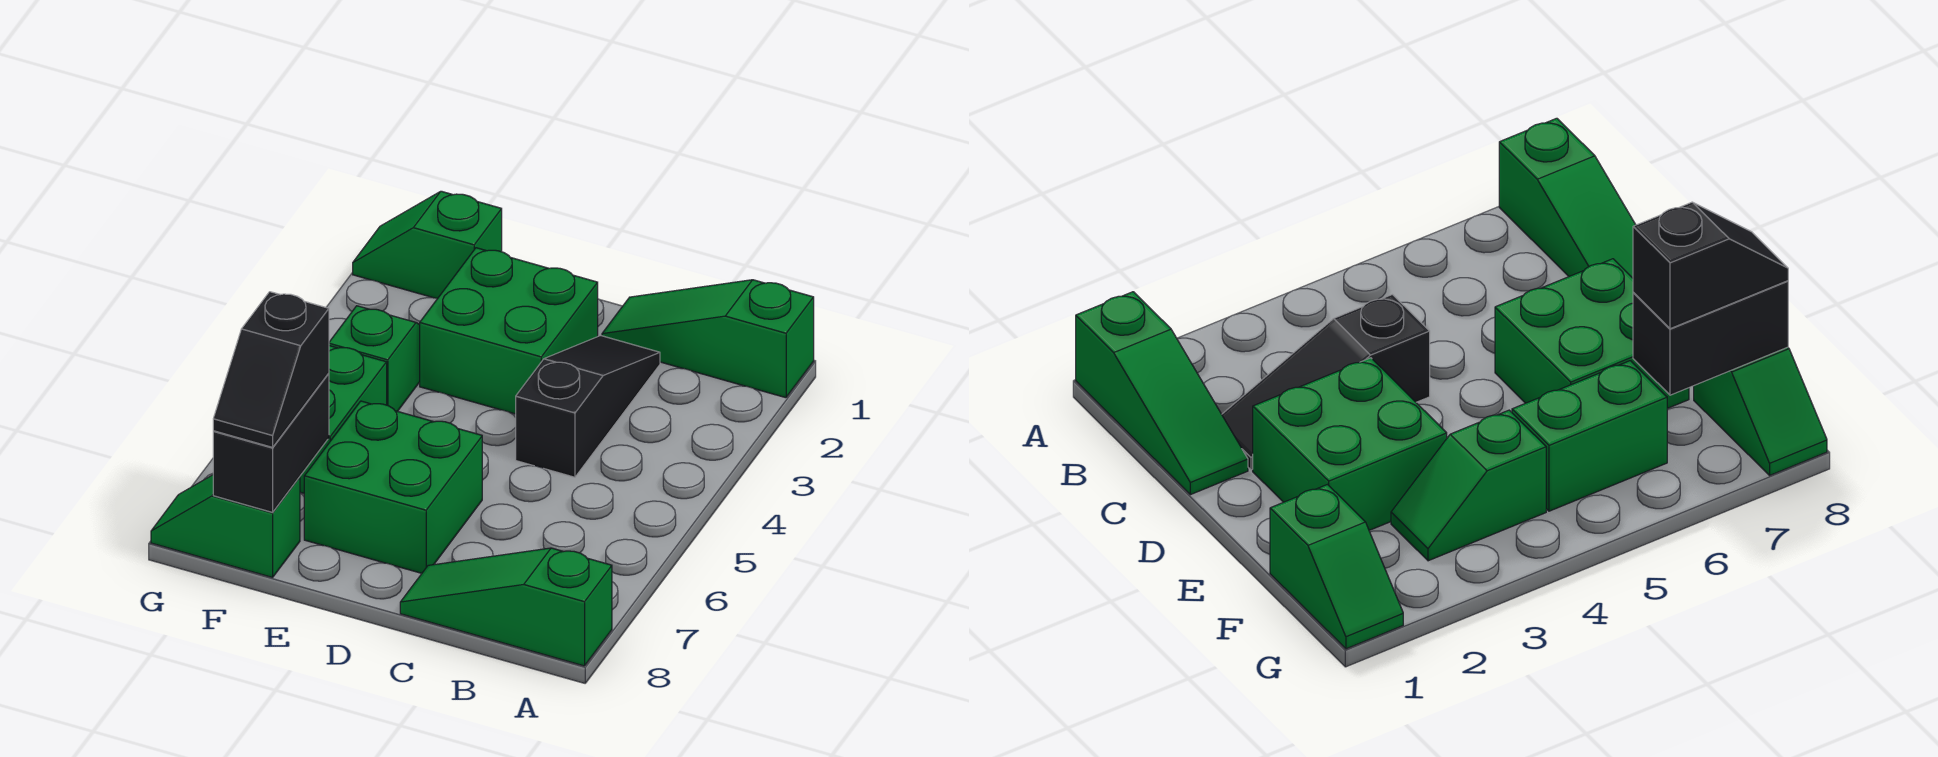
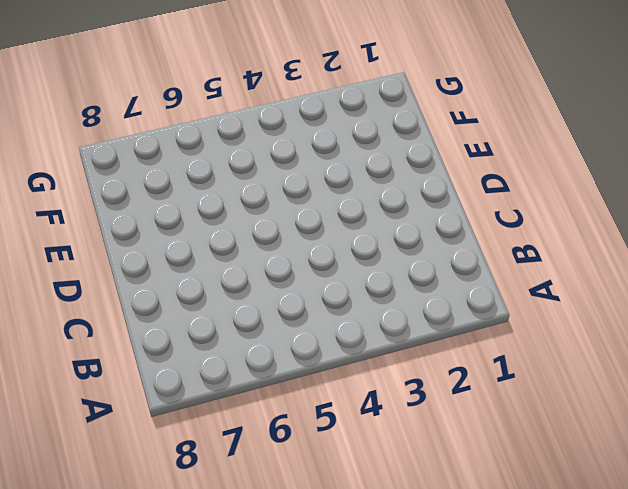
none -> green 1x3 slope [602,280,814,398]
none -> green 1x3 slope [400,548,612,666]

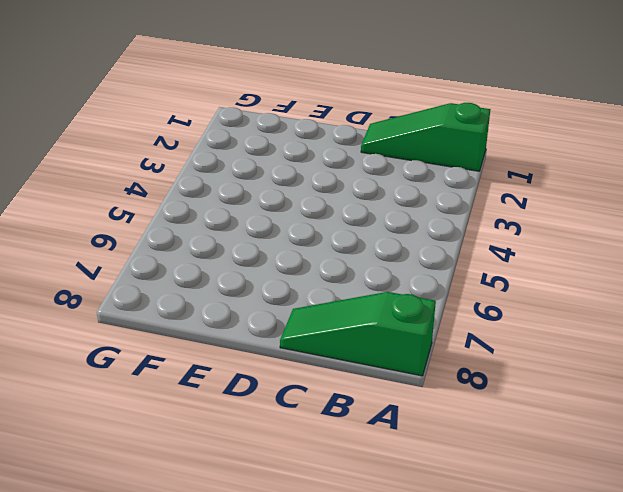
none -> black 1x3 slope [516,336,660,477]
none -> green 2x2 brick [420,248,598,414]

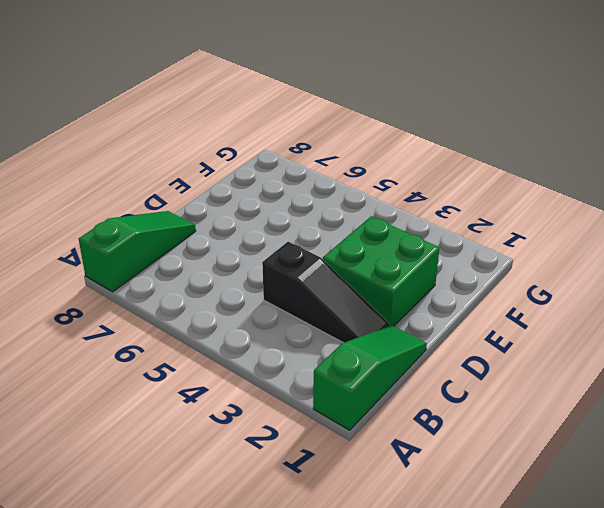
none -> green 2x2 brick [304,401,482,573]
none -> green 1x2 slope [353,191,502,299]

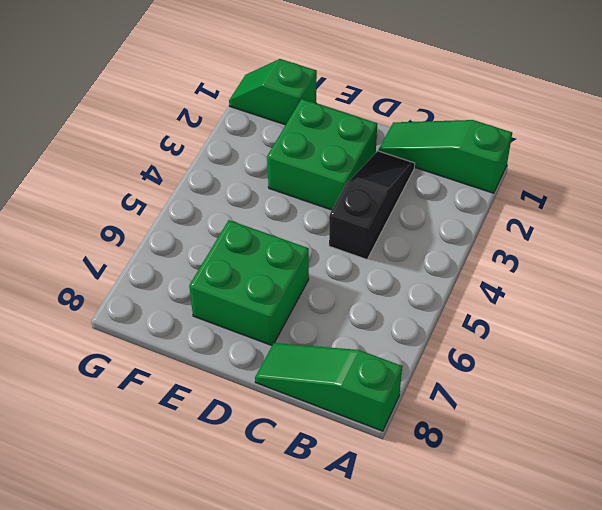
none -> green 1x2 slope [329,306,420,411]
none -> green 1x2 brick [300,346,387,493]

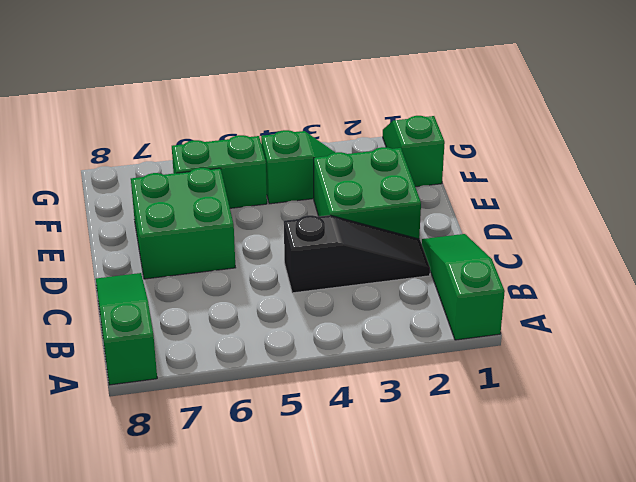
none -> green 1x2 slope [151,475,300,578]
none -> black 1x2 brick [213,373,329,512]

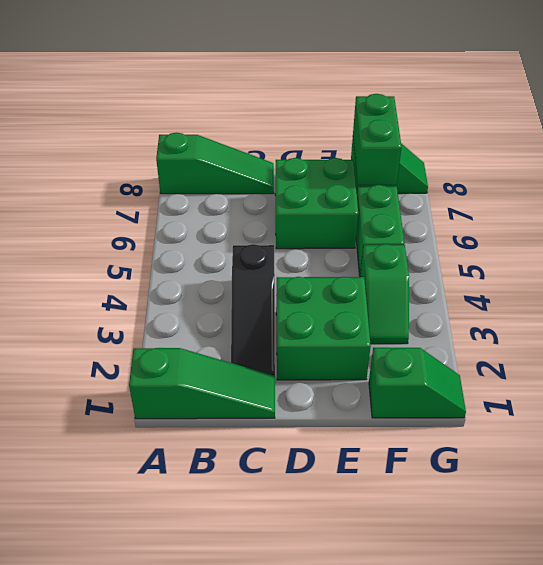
green 1x2 brick [353,94,402,185] -> black 1x2 brick [213,373,329,512]
none -> black 1x2 slope [213,292,329,447]

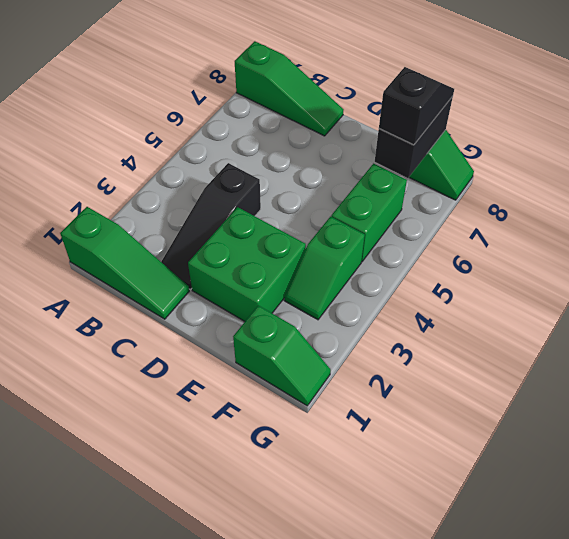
none -> green 2x2 brick [304,401,482,573]

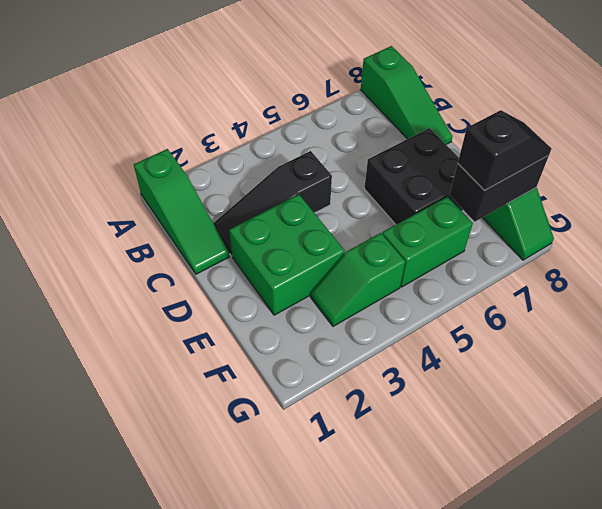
black 2x2 brick [364,128,463,224] -> green 2x2 brick [304,401,482,573]
none -> green 1x2 slope [353,191,502,299]

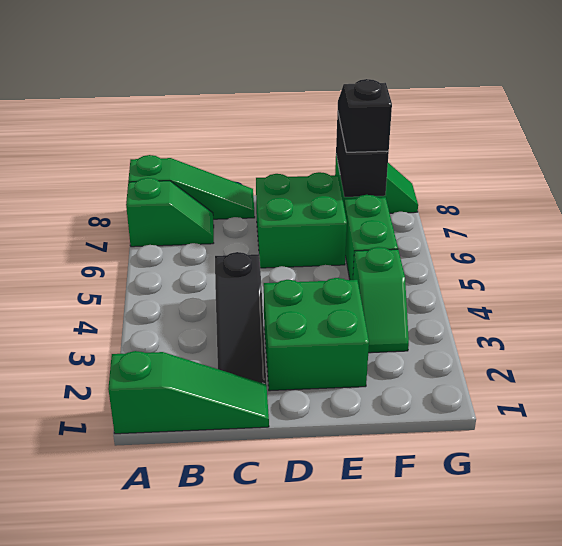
green 1x2 slope [126,178,214,247] -> green 1x2 slope moved to [353,191,502,299]

